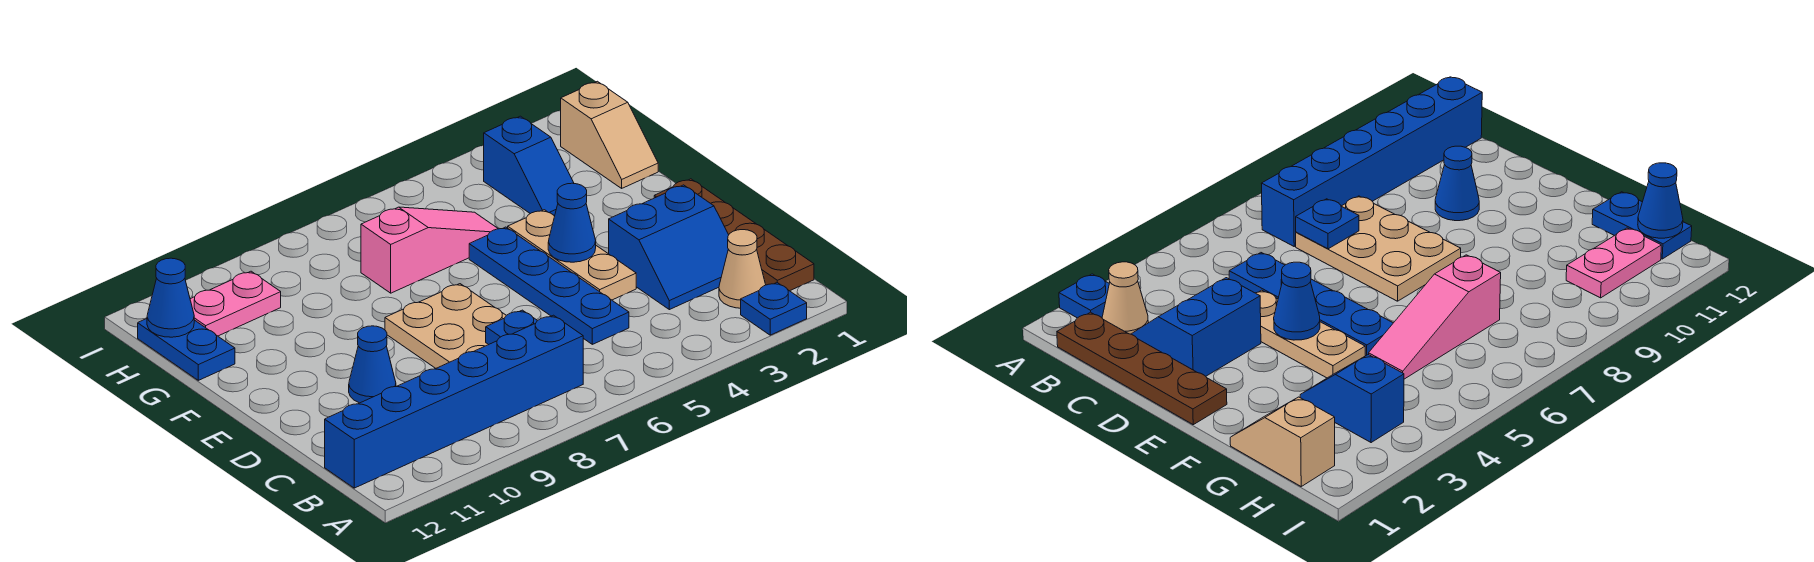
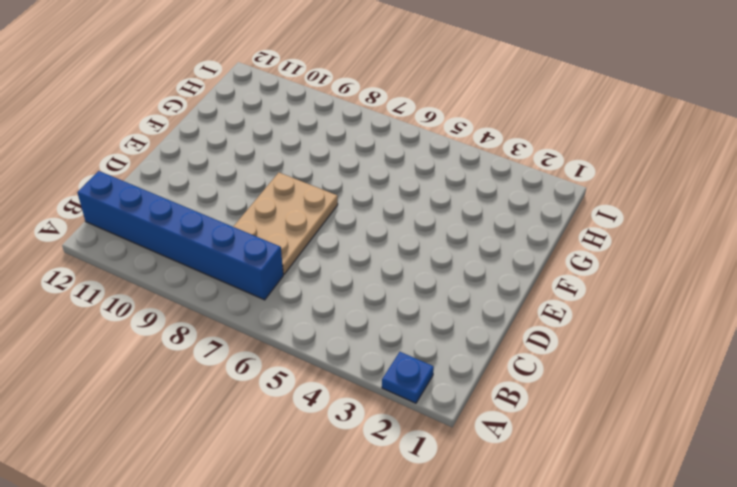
none -> brown 1x4 plate [654,179,814,291]
none -> tan 1x1 cone [719,230,766,308]
none -> blue 2x2 slope [609,185,728,310]

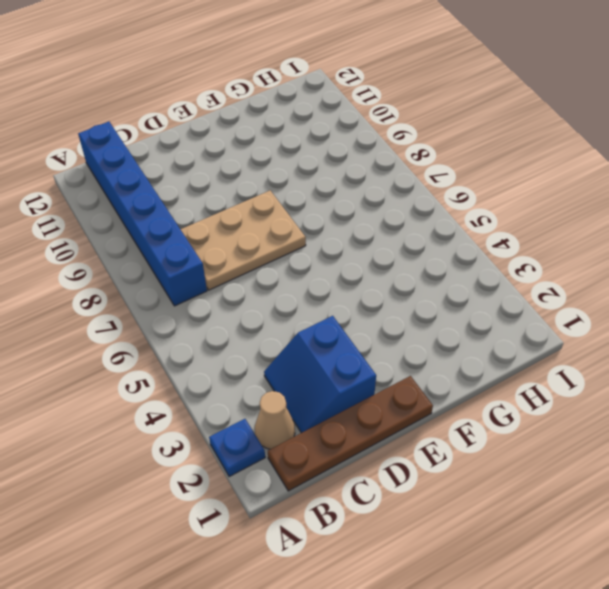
none -> blue 1x4 plate [469,227,629,344]
none -> tan 1x3 plate [508,210,636,300]
none -> blue 1x1 cone [349,326,396,403]

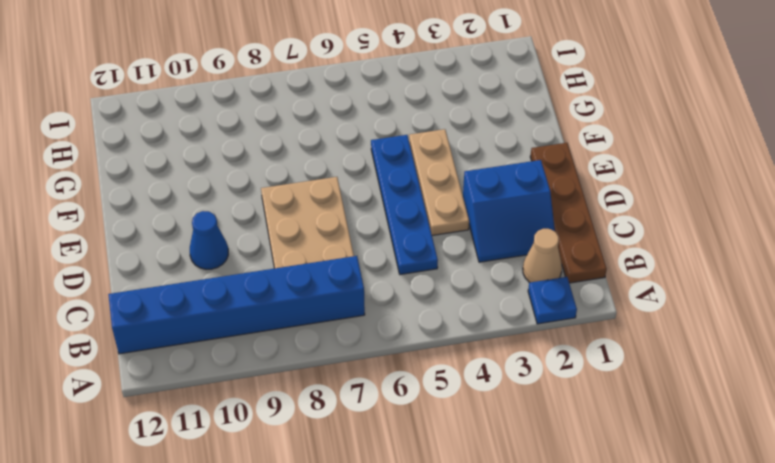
none -> tan 1x2 slope [560,81,658,188]
none -> blue 1x2 slope [483,116,574,216]
none -> pink 1x3 slope [361,207,498,293]

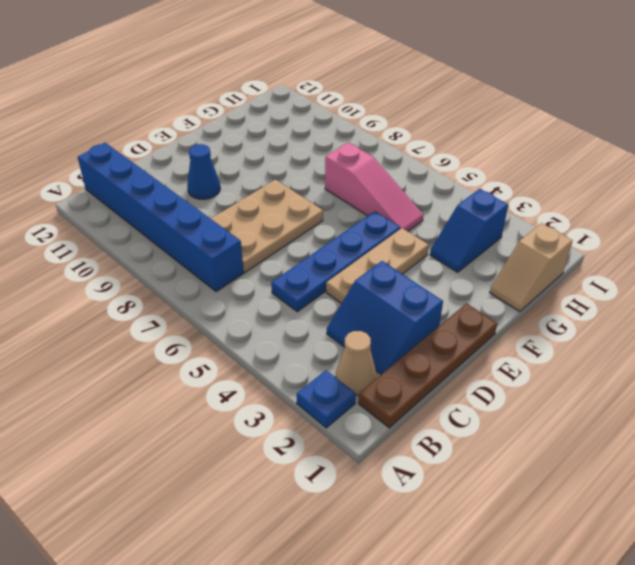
none -> blue 1x2 plate [138,319,235,380]
none -> pink 1x2 plate [190,271,281,336]
none -> blue 1x1 plate [486,310,537,345]

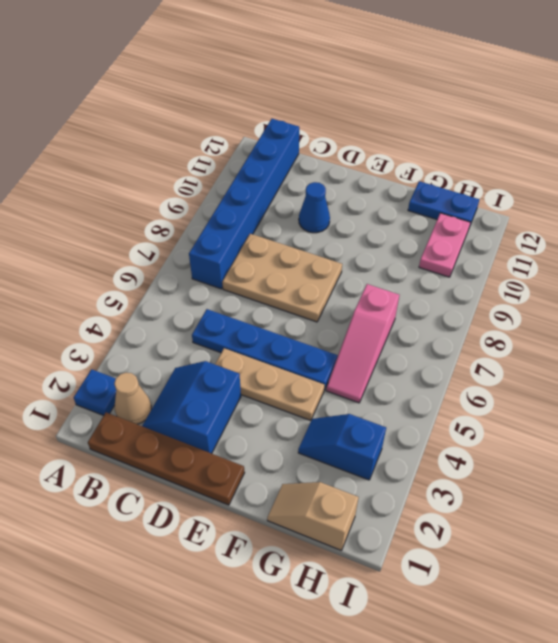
none -> blue 1x1 plate [486,310,537,345]
none -> blue 1x1 cone [548,183,596,262]
none -> blue 1x1 cone [147,258,194,337]

